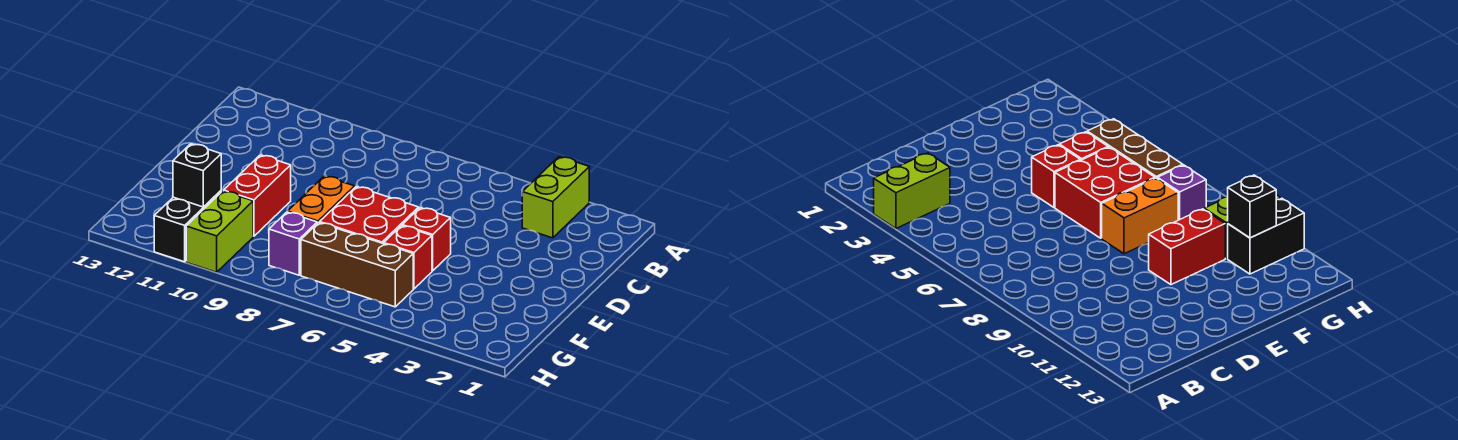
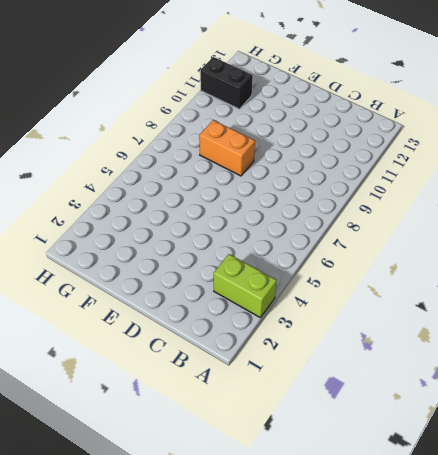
none -> red 1x1 brick [402,208,451,271]
none -> red 2x2 brick [320,186,419,244]

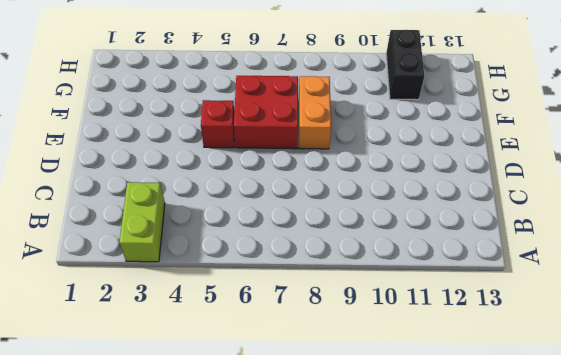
none -> red 1x2 brick [224,155,291,236]
none -> red 1x1 brick [384,226,432,289]

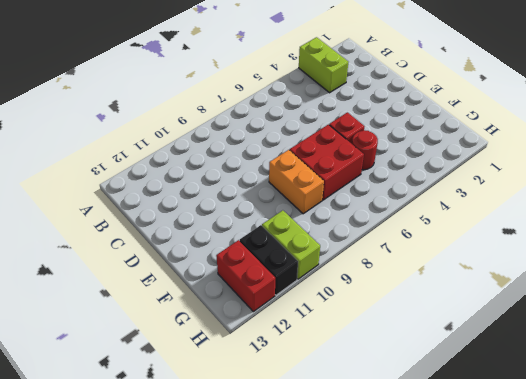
red 1x1 round brick [352,130,378,170] -> red 1x1 brick [384,226,432,289]
red 1x2 brick [216,240,275,312] -> red 1x2 brick moved to [224,155,291,236]
none -> brown 1x3 brick [301,223,413,307]
none -> purple 1x1 brick [269,212,317,275]

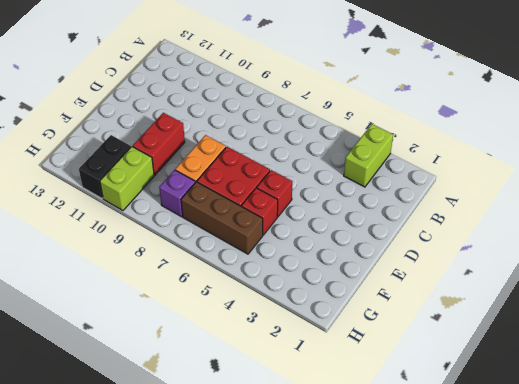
none -> black 1x1 brick [173,144,221,207]

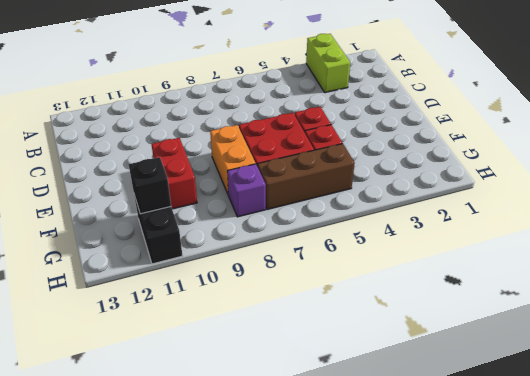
none -> lime 1x2 brick [186,191,253,272]

